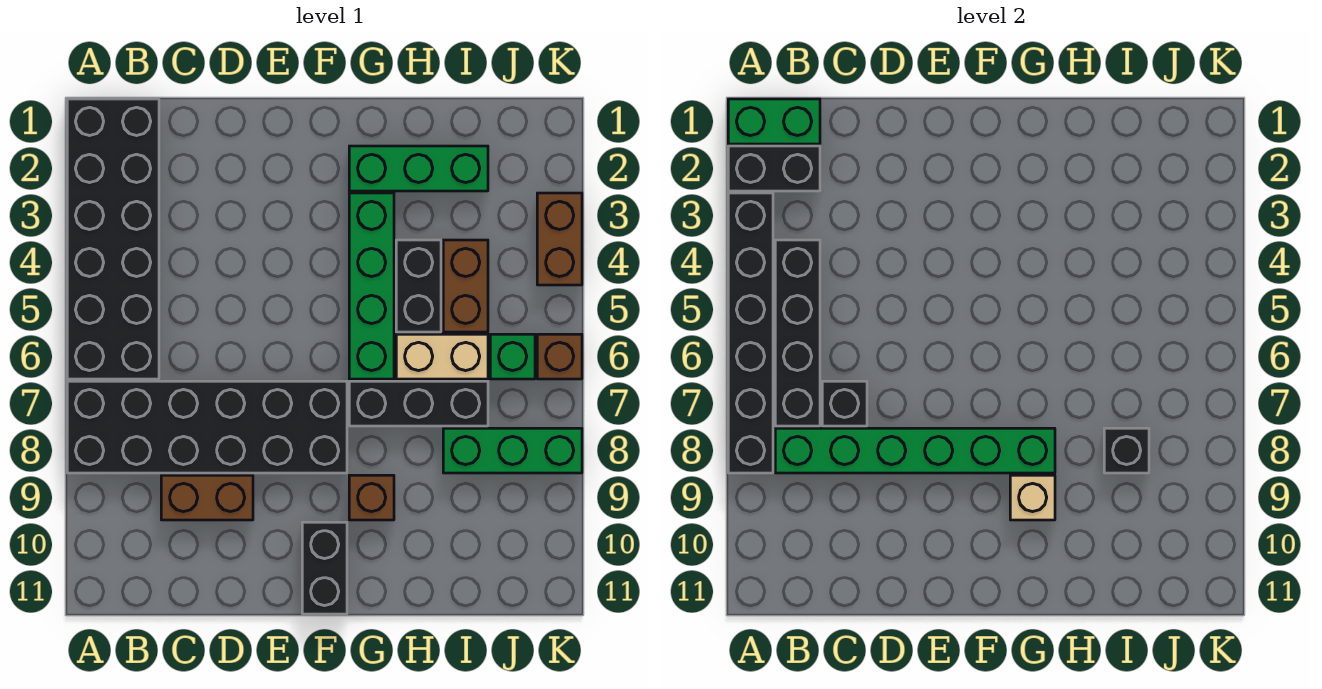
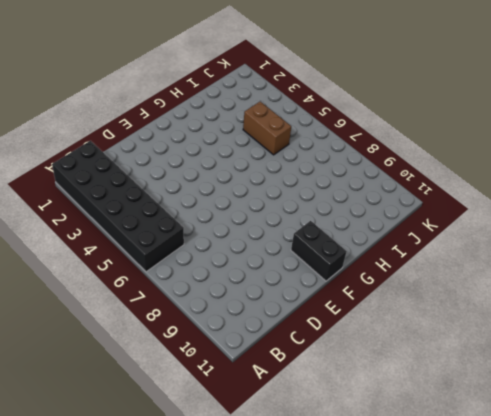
none -> black 2x6 brick [67,381,347,473]
none -> brown 1x2 brick [161,475,253,520]
none -> green 1x3 brick [349,146,488,191]

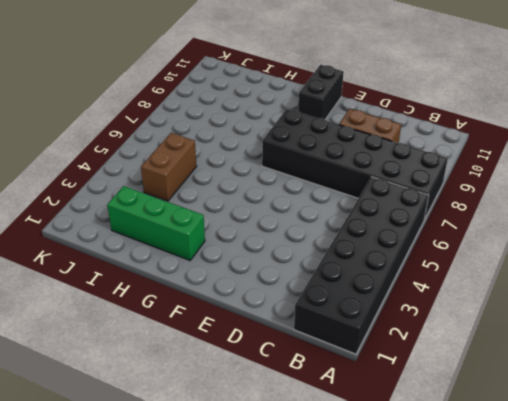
none -> green 1x4 brick [349,193,394,379]
none -> black 1x3 brick [349,381,488,426]
none -> brown 1x1 brick [349,475,394,520]

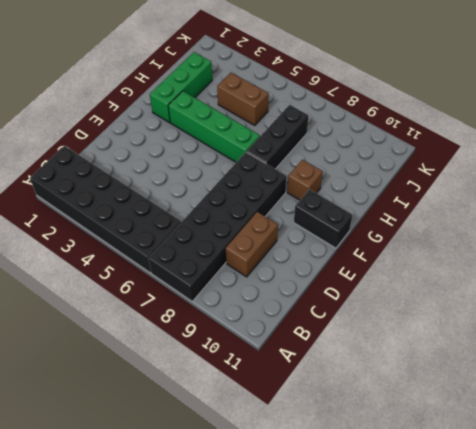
none -> black 1x2 brick [396,240,441,332]
none -> tan 1x2 brick [396,334,488,379]
none -> green 1x3 brick [443,428,582,473]

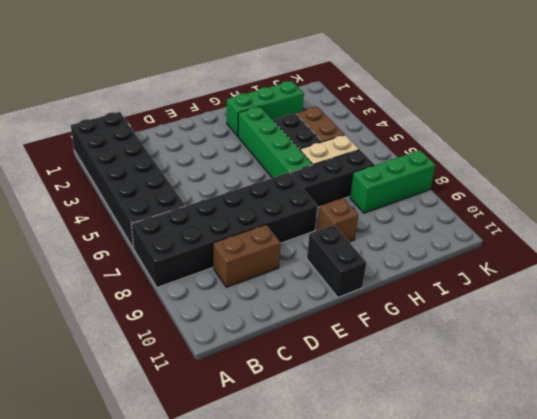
none -> green 1x1 brick [490,334,535,379]
none -> brown 1x2 brick [537,193,582,285]
none -> brown 1x1 brick [537,334,582,379]

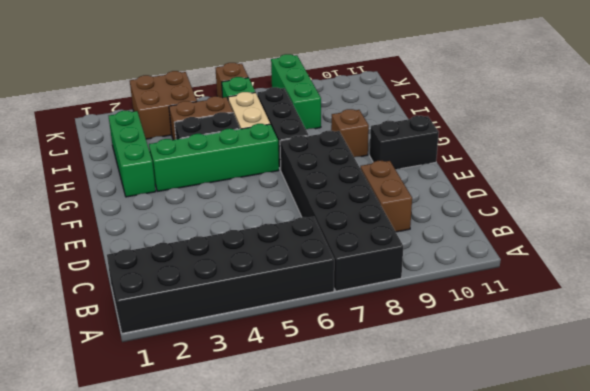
brown 2x2 brick [130,71,197,139] -> brown 1x2 brick [537,193,582,285]
none -> green 1x2 brick [728,99,820,144]
none -> black 1x2 brick [728,146,820,191]
none -> black 1x6 brick [728,193,773,473]

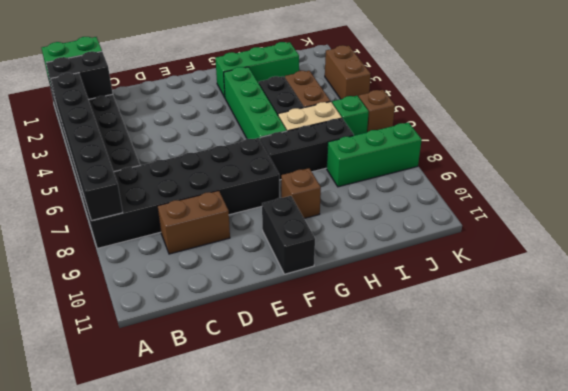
none -> black 1x4 brick [775,240,820,426]
none -> green 1x6 brick [775,428,1055,473]
none -> black 1x1 brick [822,381,867,426]

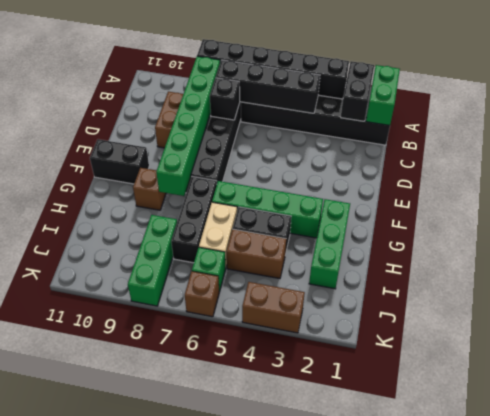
none -> tan 1x1 brick [1010,475,1055,520]
none -> black 1x1 brick [1104,428,1149,473]

